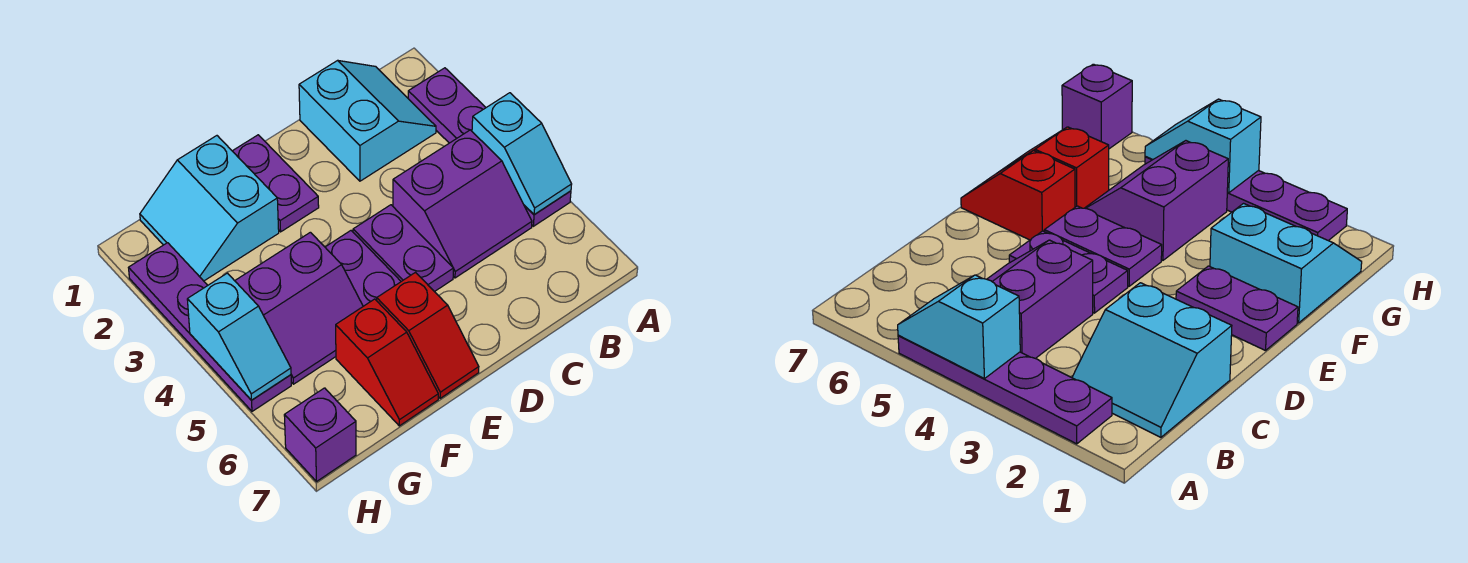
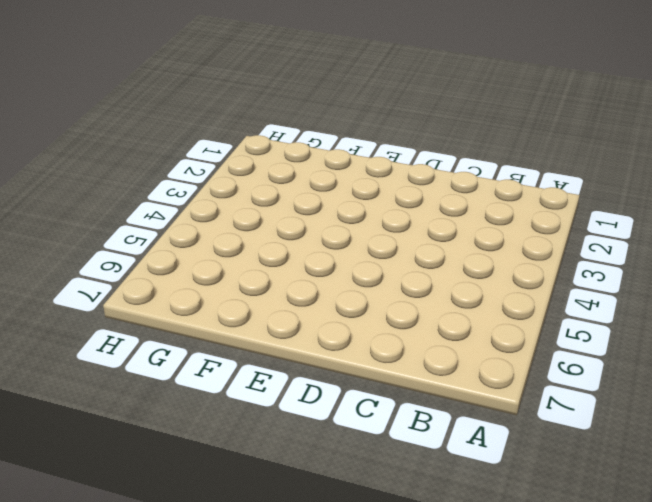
none -> purple 1x4 plate [408,68,571,226]
none -> cyan 2x2 slope [299,60,436,181]
none -> purple 2x2 slope [393,130,532,278]

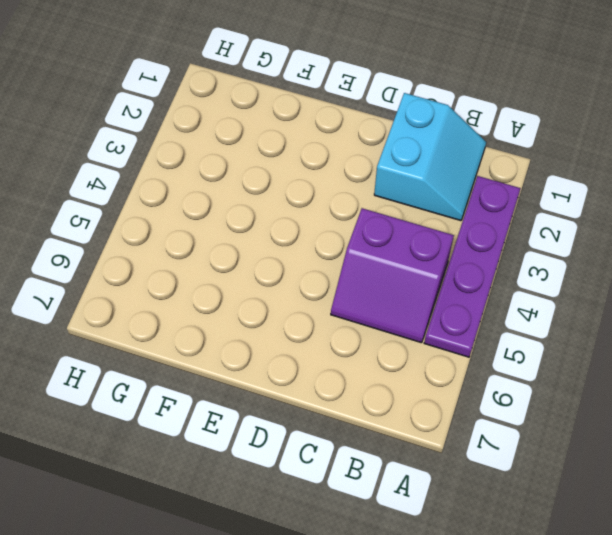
none -> purple 1x2 plate [353,205,453,292]
none -> purple 1x2 plate [233,135,319,232]
none -> purple 1x2 plate [325,231,401,306]

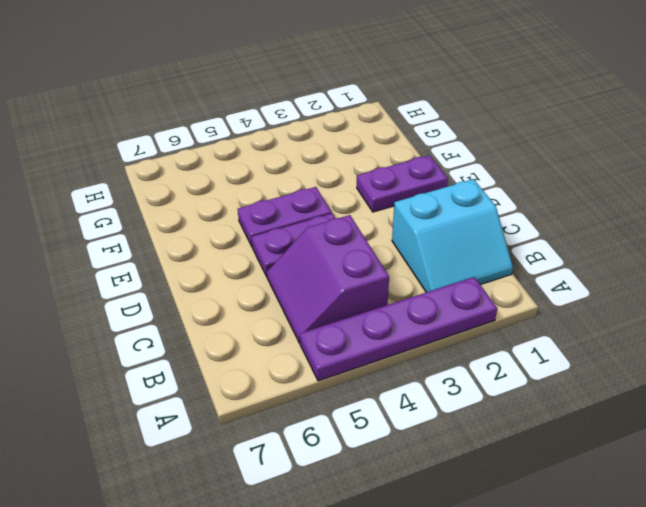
none -> red 1x2 slope [377,273,479,398]
none -> cyan 2x2 slope [140,136,279,281]
none -> purple 2x2 slope [235,232,363,384]

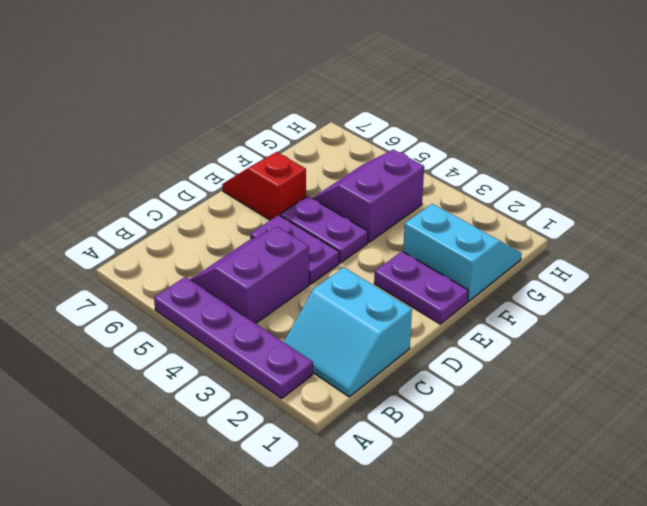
none -> red 1x2 slope [336,299,438,426]
none -> purple 1x4 plate [129,243,291,411]
none -> purple 1x1 brick [284,388,356,482]

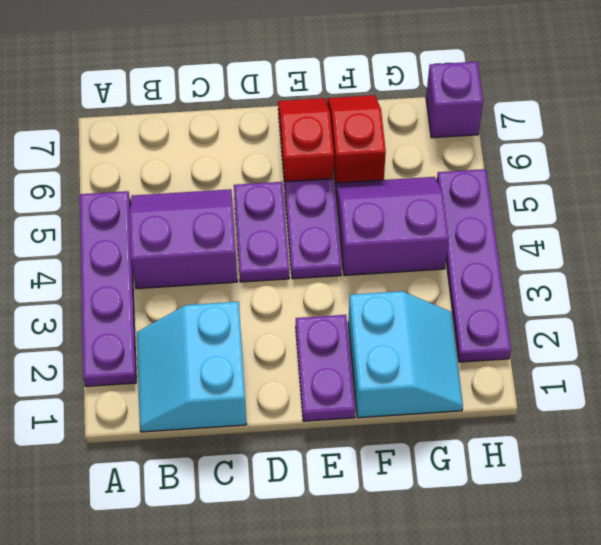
none -> cyan 1x2 slope [472,93,572,215]
none -> cyan 1x2 slope [187,273,291,400]

